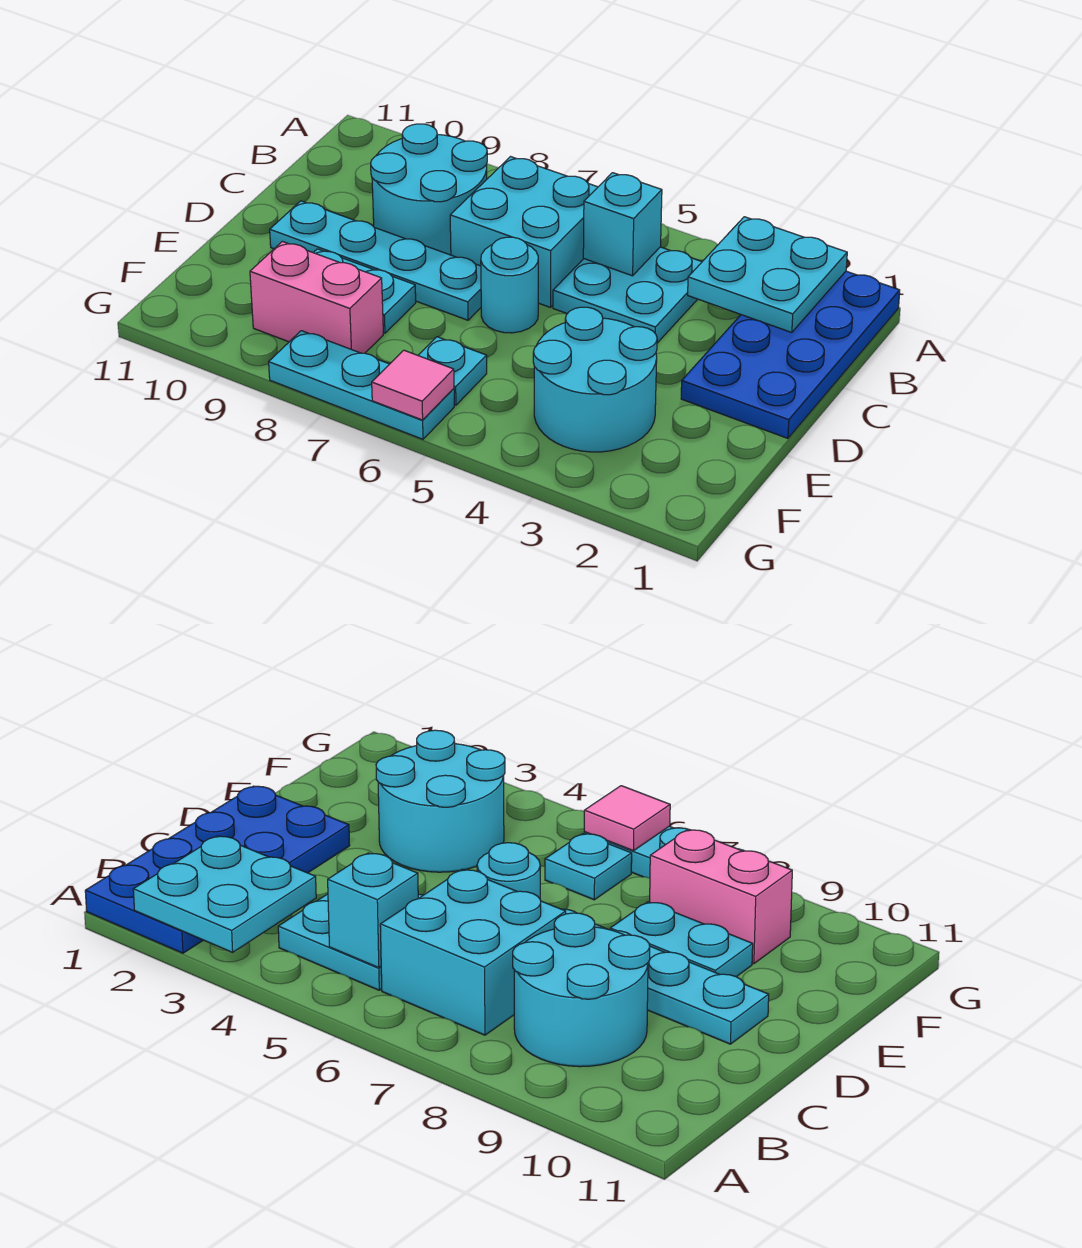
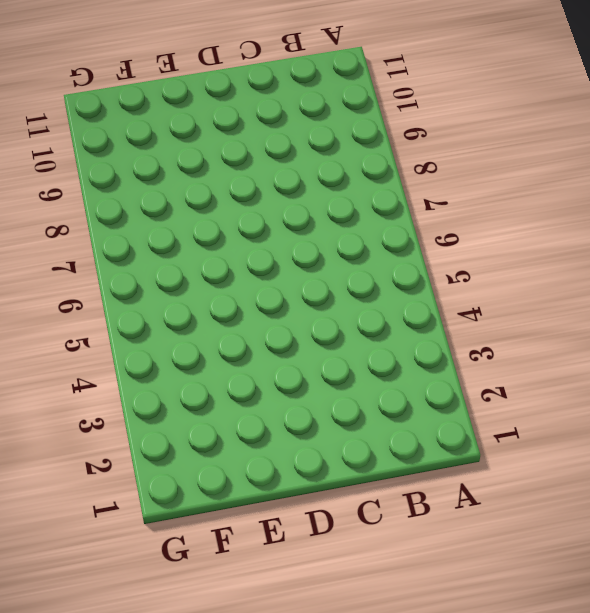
none -> blue 2x4 plate [681,271,900,438]
none -> cyan 2x2 plate [553,247,702,343]
none -> cyan 2x2 brick [450,157,598,307]

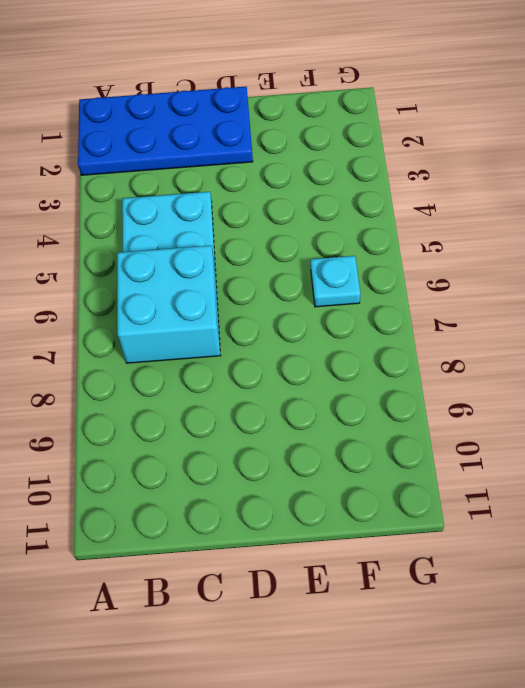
none -> cyan 2x2 round brick [371,124,487,255]
none -> cyan 1x1 round brick [481,237,538,333]
none -> cyan 1x4 plate [270,201,481,320]

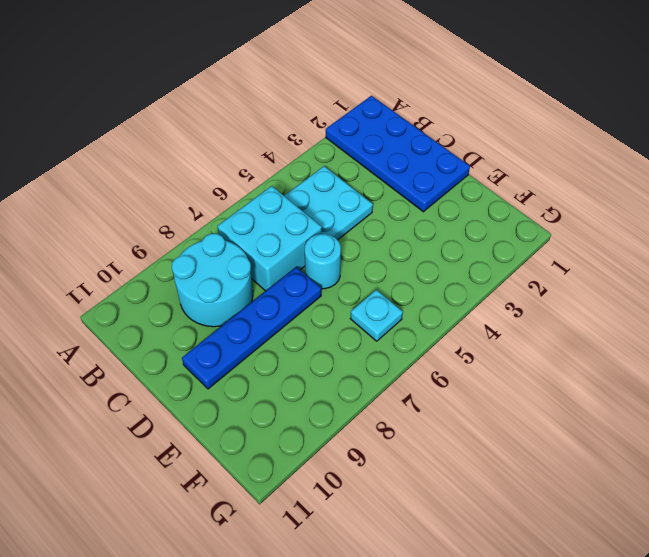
blue 1x4 plate [182,267,321,389] -> cyan 1x4 plate [270,201,481,320]
none -> cyan 2x2 round brick [533,307,657,452]
none -> cyan 1x2 plate [313,249,416,333]
none -> pink 1x2 brick [250,241,383,353]

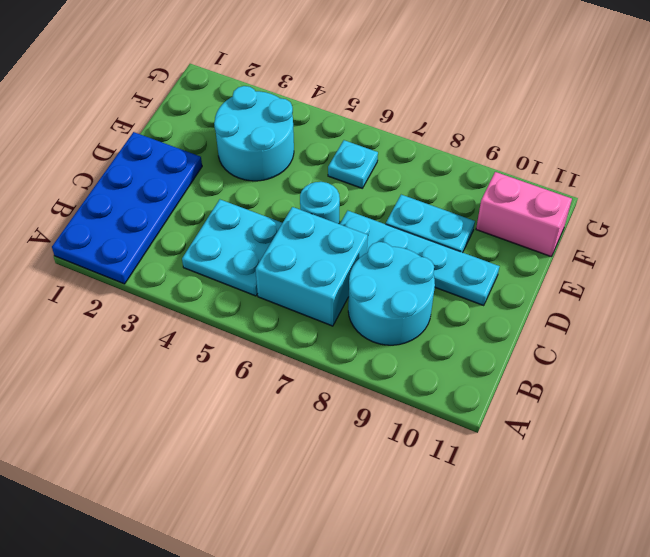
pink 1x2 brick [476,172,572,257] -> pink 1x2 brick moved to [250,241,383,353]
none -> cyan 1x3 plate [269,331,454,439]
none -> cyan 2x2 plate [688,217,847,333]
none -> cyan 1x1 brick [583,173,662,276]

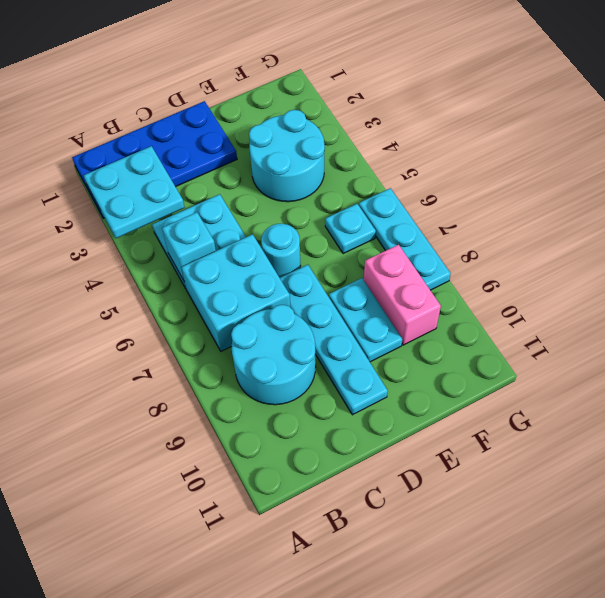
none -> pink 1x1 tile [372,350,454,420]

